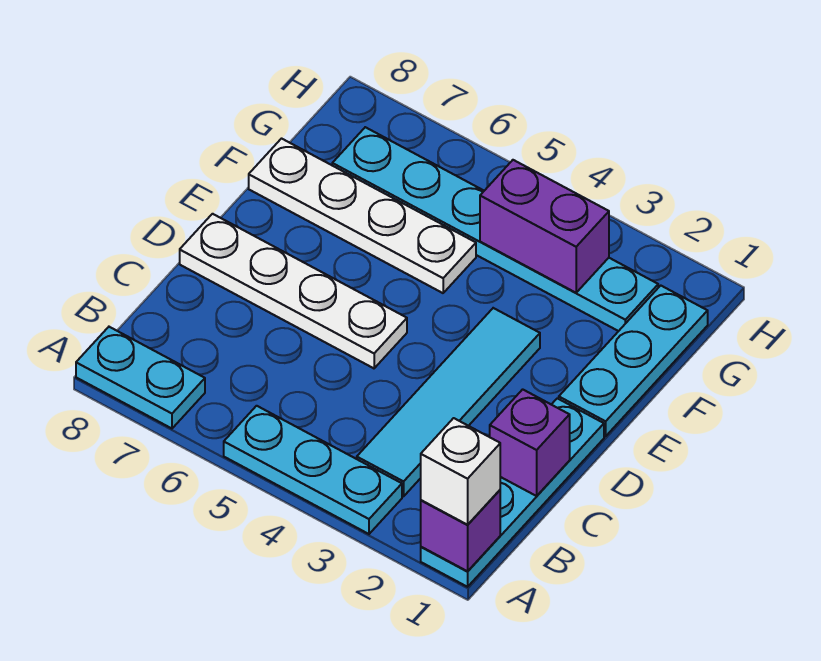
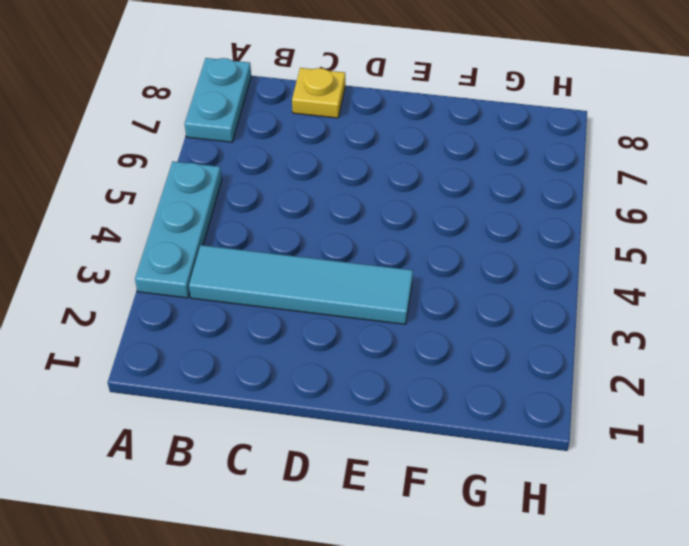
yellow 1x1 plate [292,68,345,118] -> none
none -> cyan 1x4 plate [421,398,604,587]
none -> white 1x4 plate [180,214,407,368]
none -> cyan 1x3 plate [559,286,708,436]

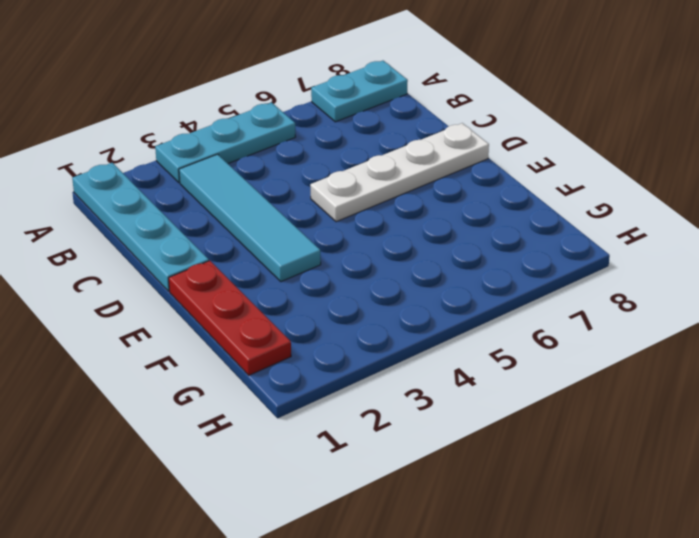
red 1x3 plate [169,261,291,375] -> cyan 1x3 plate [559,286,708,436]
none -> white 1x4 plate [249,139,476,293]
none -> cyan 1x6 plate [332,127,658,331]
none -> purple 1x1 brick [421,490,500,571]

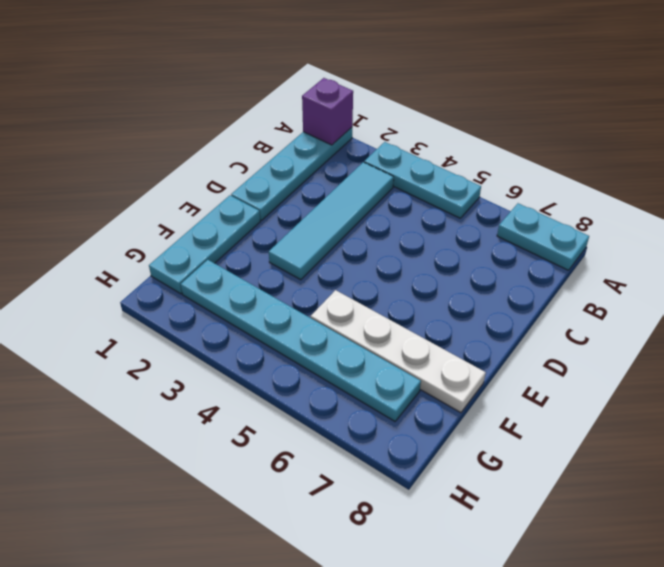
none -> white 1x4 plate [180,214,407,368]
none -> purple 1x1 brick [490,389,570,496]
none -> purple 1x2 brick [480,160,609,293]

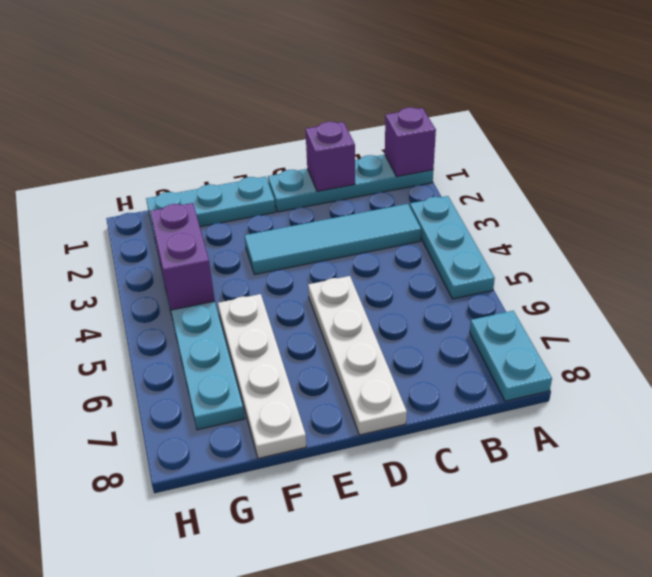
none -> white 1x1 brick [421,418,500,525]

